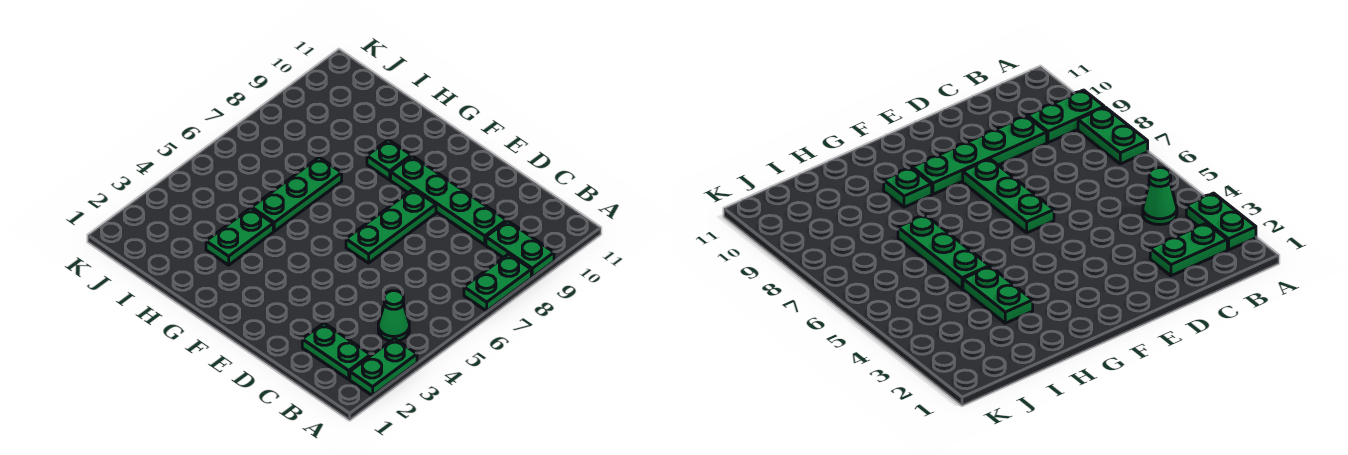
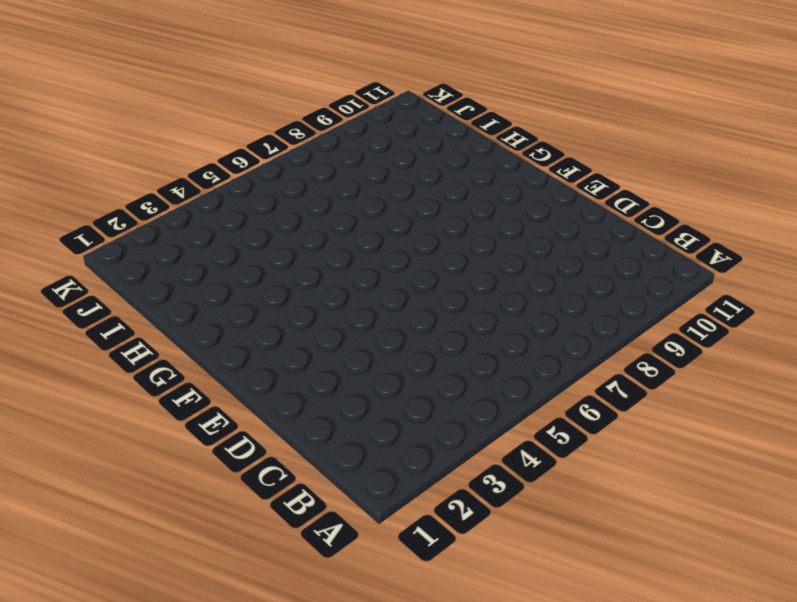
none -> green 1x2 plate [350,339,417,396]
none -> green 1x2 plate [464,254,531,311]

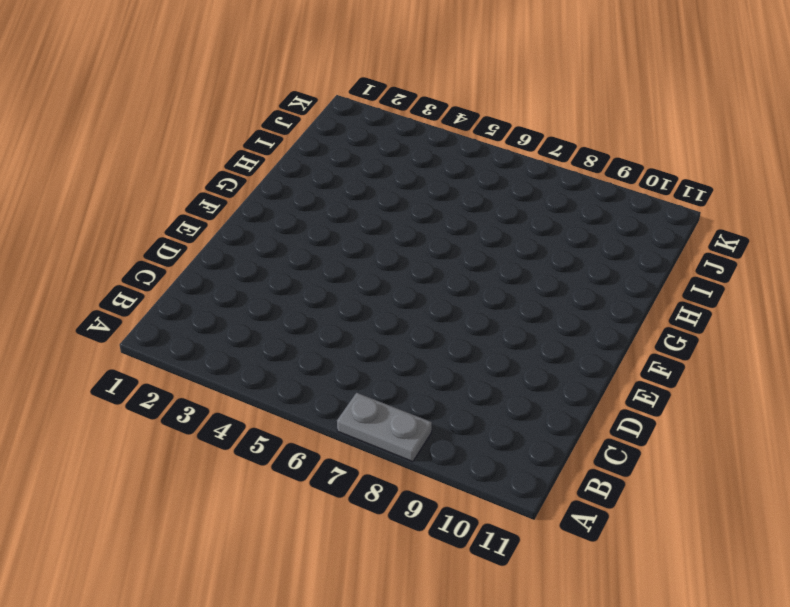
grey 1x2 plate [337,393,432,462] -> green 1x2 plate [464,254,531,311]
none -> green 1x2 plate [350,339,417,396]
none -> green 1x2 plate [486,221,554,277]

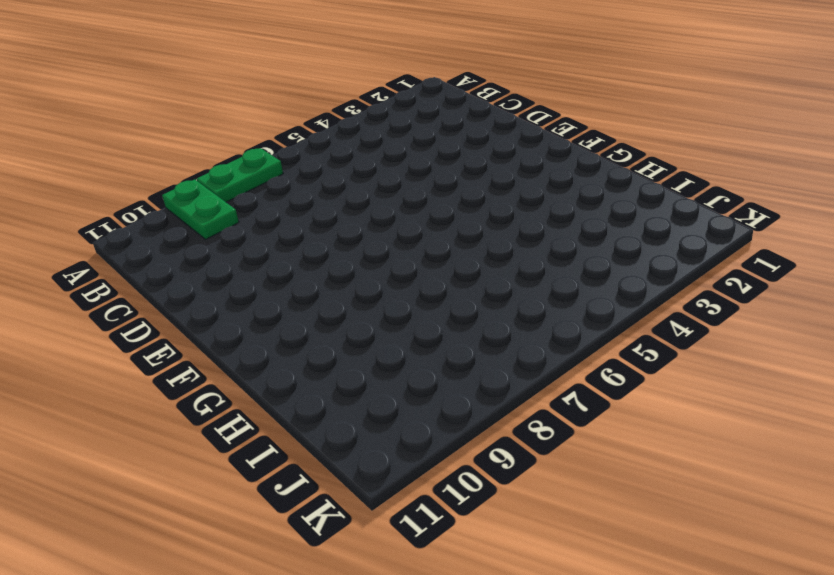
none -> green 1x2 plate [350,339,417,396]
none -> green 1x2 plate [302,323,370,379]

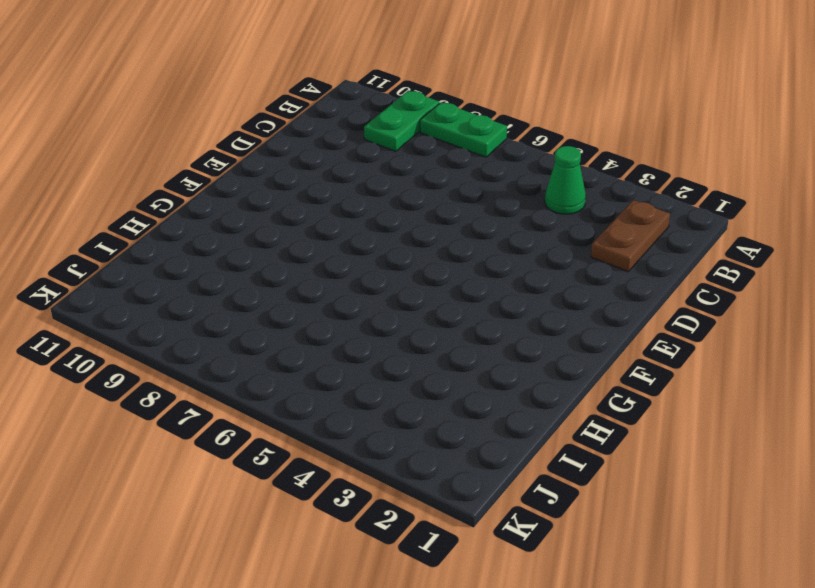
brown 1x2 plate [591,200,670,272] -> green 1x2 plate [302,323,370,379]
none -> green 1x2 plate [350,339,417,396]
none -> green 1x4 plate [391,156,506,245]

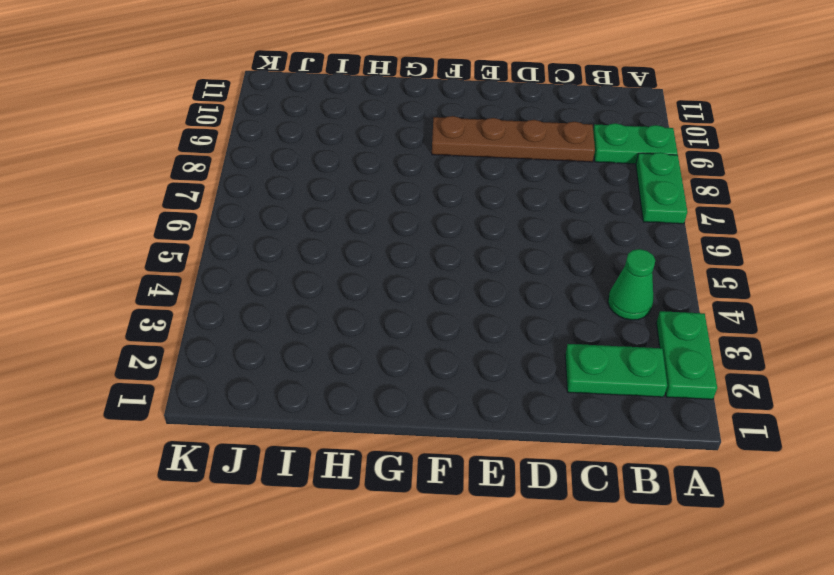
brown 1x4 plate [432,116,595,162] -> green 1x4 plate [391,156,506,245]
none -> green 1x3 plate [346,189,436,263]
none -> green 1x1 plate [367,140,411,180]

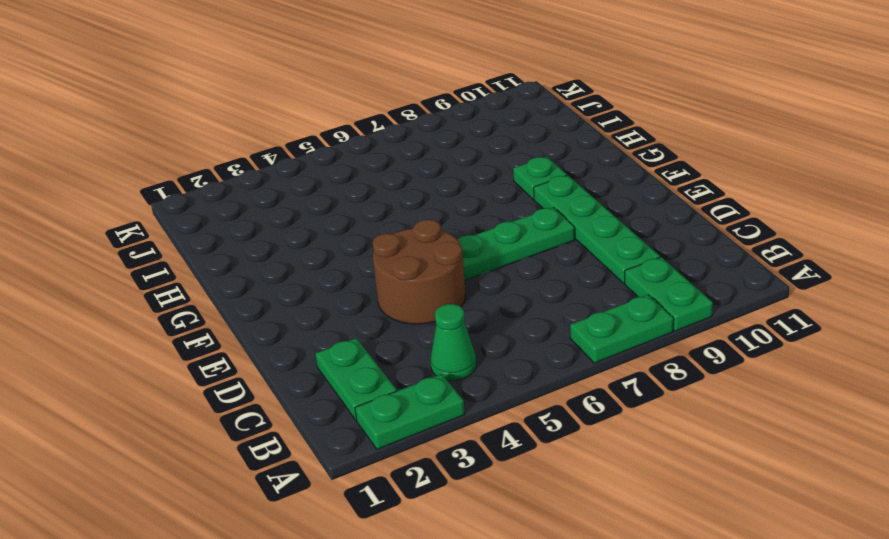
brown 2x2 round brick [373,220,466,324] -> none
none -> green 1x2 plate [206,208,273,265]
none -> green 1x3 plate [252,157,342,231]

